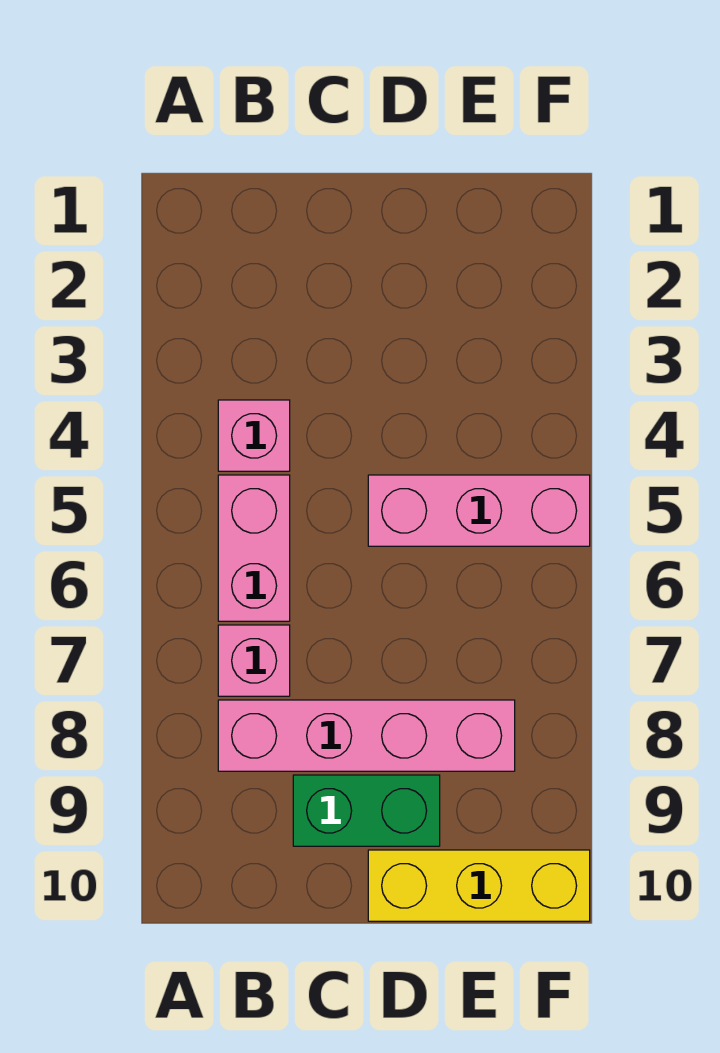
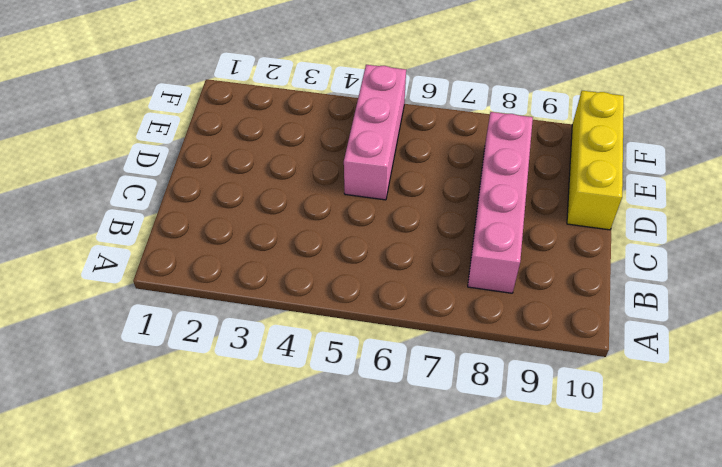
none -> pink 1x1 brick [218,400,290,471]
none -> pink 1x2 brick [218,475,290,621]

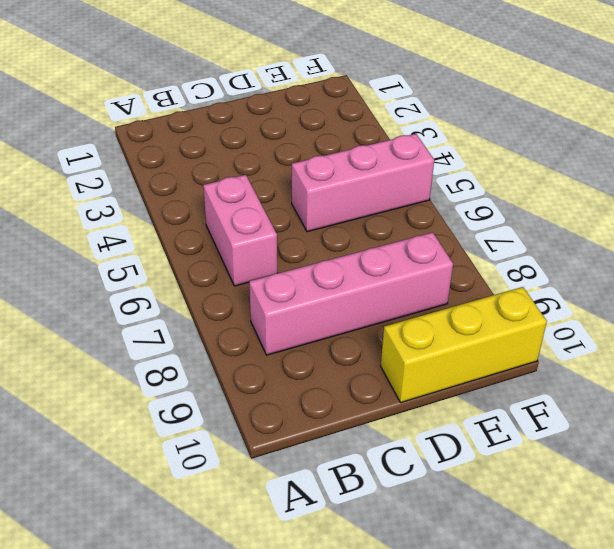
none -> pink 1x1 brick [218,400,290,471]
none -> pink 1x1 brick [218,625,290,696]

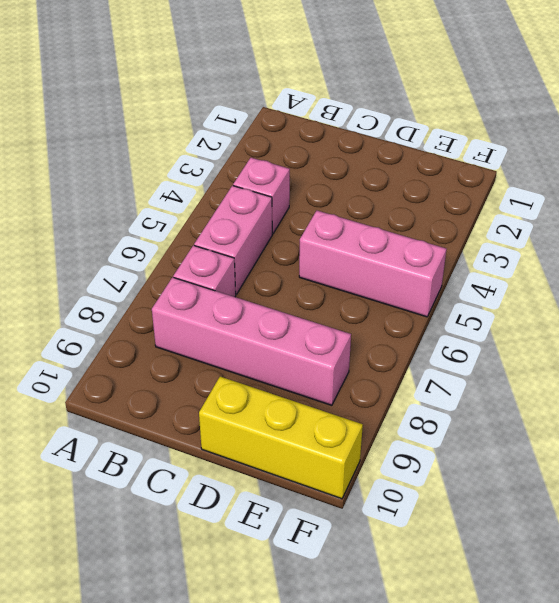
none -> green 1x2 brick [293,775,440,846]

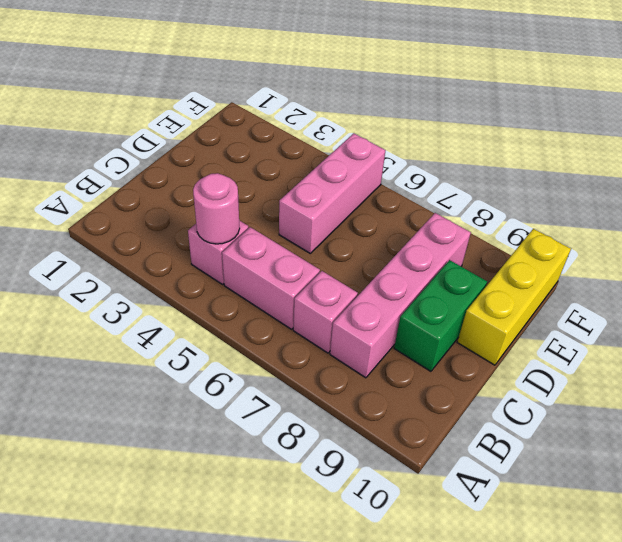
pink 1x1 round brick [193,173,240,244] -> none

